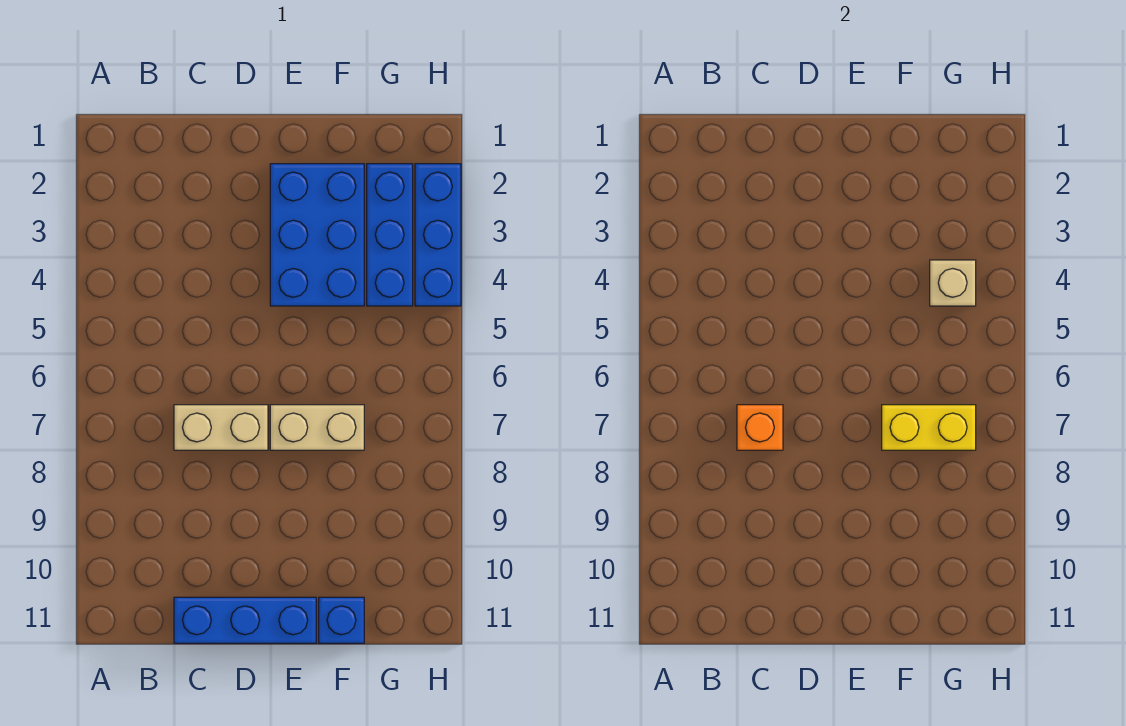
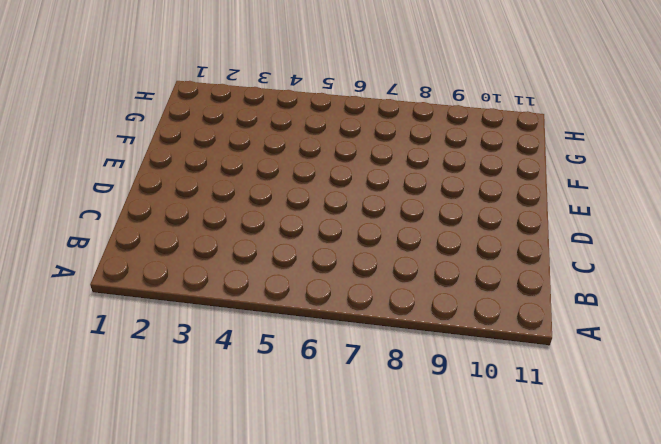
none -> tan 1x2 brick [174,405,268,450]
none -> blue 1x3 brick [174,597,316,643]

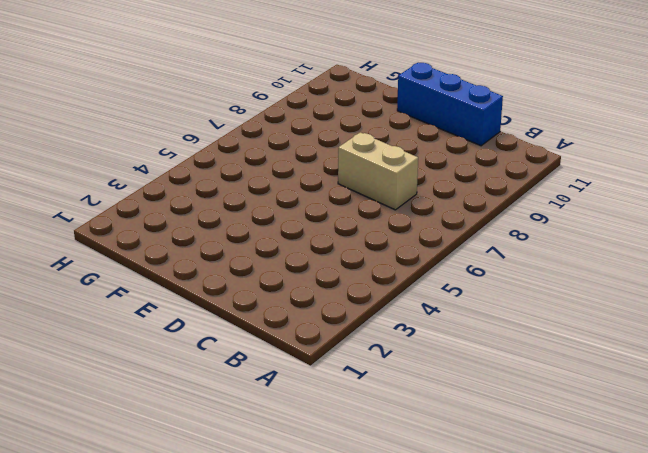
none -> blue 2x3 brick [270,164,364,306]
none -> tan 1x2 brick [270,405,364,450]

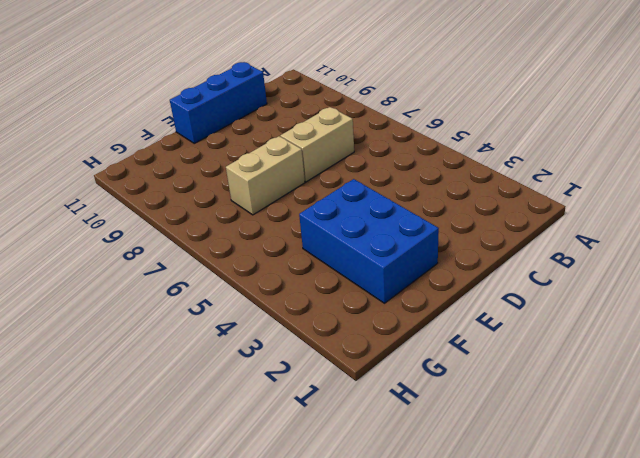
none -> blue 1x1 brick [319,597,364,643]
none -> blue 1x3 brick [367,164,413,306]

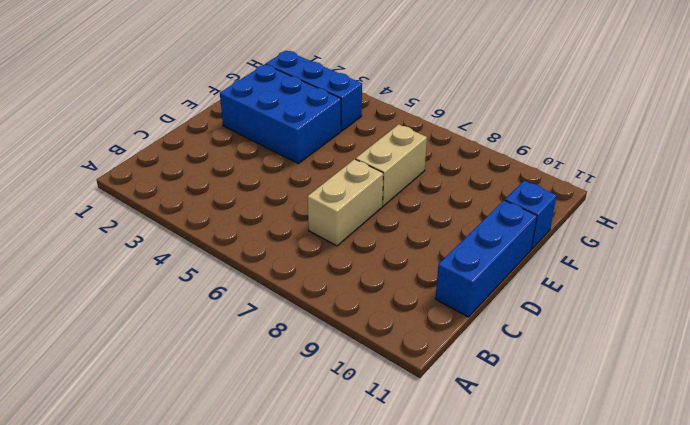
none -> blue 1x3 brick [415,164,461,306]
none -> orange 1x1 brick [737,405,783,450]

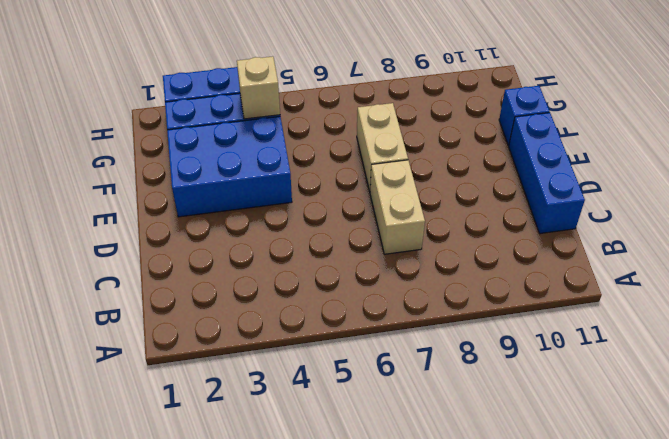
none -> orange 1x1 brick [737,405,783,450]
none -> yellow 1x2 brick [882,405,976,450]

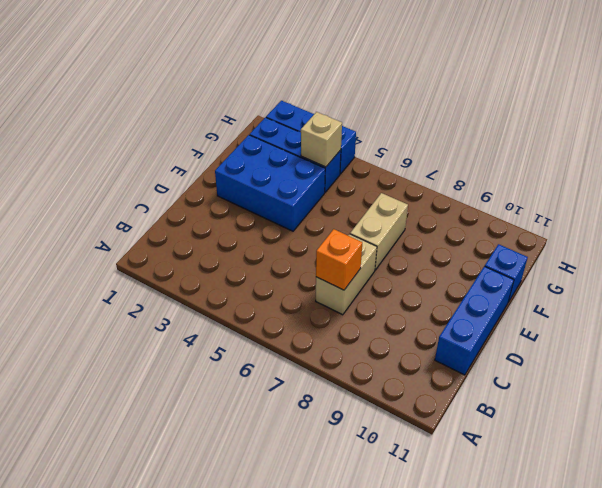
none -> yellow 1x2 brick [882,405,976,450]

